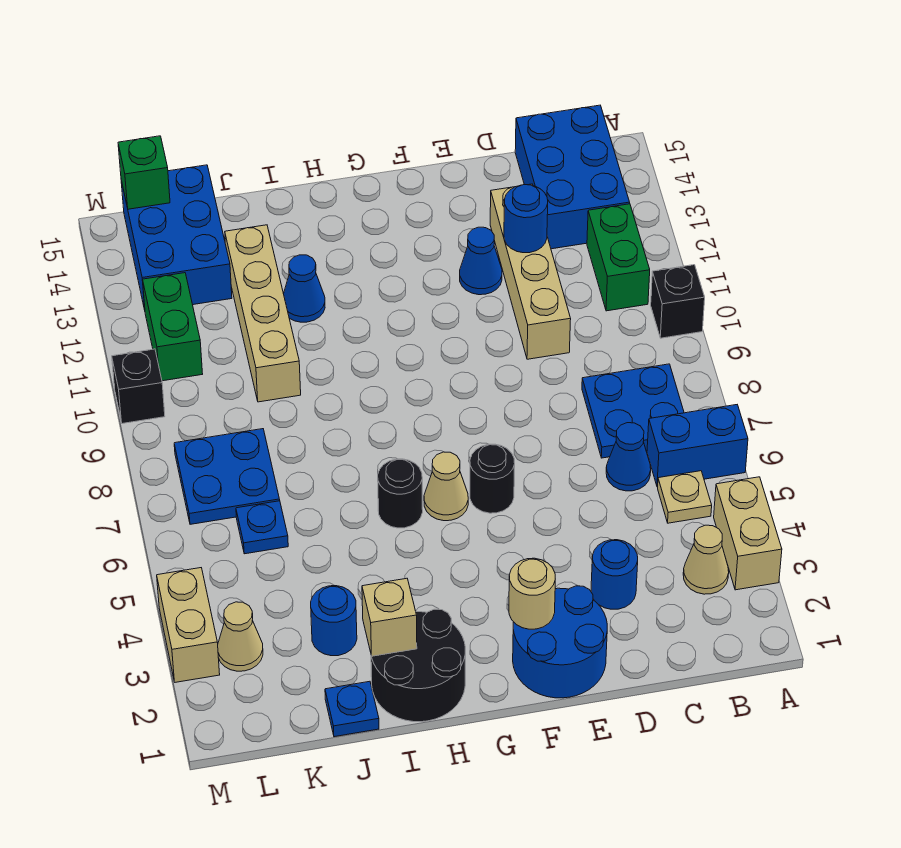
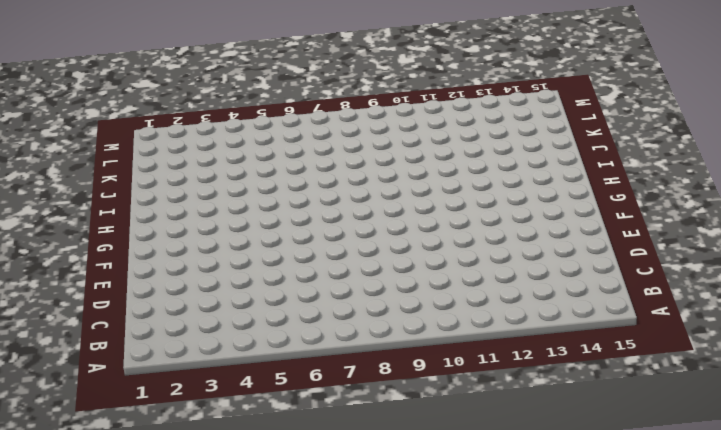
none -> tan 1x2 brick [714,477,782,590]
none -> blue 1x2 brick [647,405,748,487]
none -> black 1x1 brick [651,265,705,338]
none -> tan 1x1 cone [683,525,729,594]

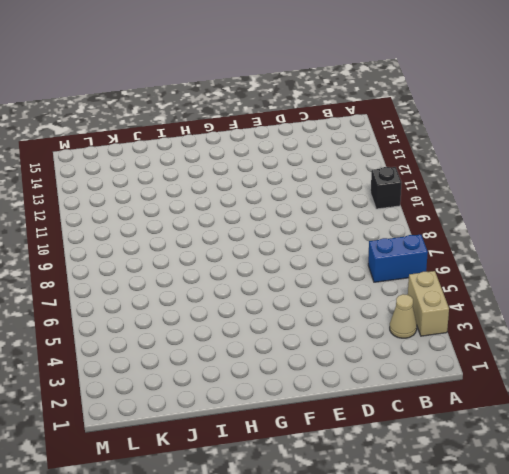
none -> tan 1x1 plate [658,471,712,523]
none -> blue 2x2 plate [582,364,684,458]
none -> green 1x2 brick [587,204,650,311]
none -> blue 2x3 brick [515,105,630,249]

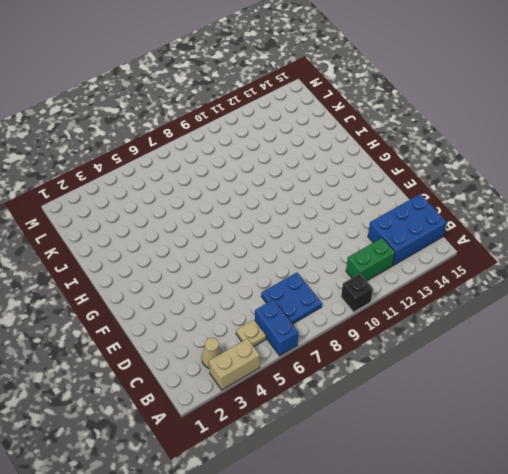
none -> blue 1x1 cone [606,423,651,491]
none -> blue 1x1 round brick [591,540,638,609]
none -> tan 1x4 brick [490,184,571,359]
none -> blue 2x2 round brick [513,586,607,698]

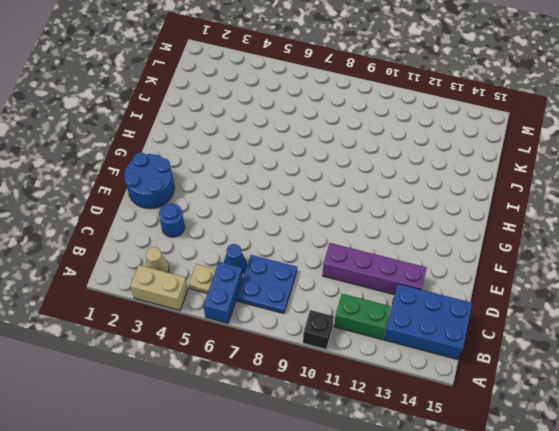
purple 1x4 brick [322,243,427,295] -> tan 1x4 brick [490,184,571,359]
none -> blue 1x1 cone [460,227,502,295]
none -> black 1x1 round brick [470,444,515,513]
none -> tan 1x1 cone [424,452,468,521]
none -> black 2x2 round brick [371,609,465,722]

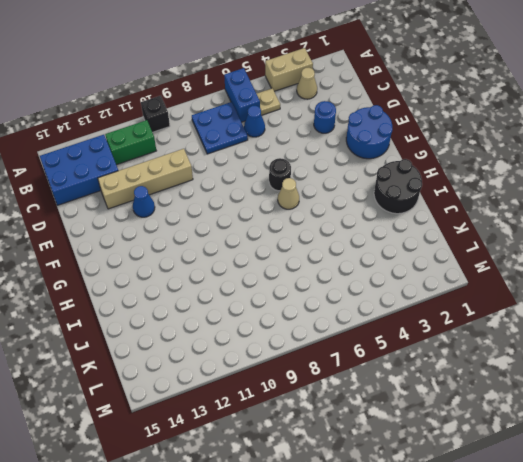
none -> black 1x1 round brick [378,459,423,528]
none -> blue 1x1 cone [284,255,325,322]
none -> blue 1x1 plate [325,681,379,737]
none -> blue 1x1 round brick [311,586,357,656]

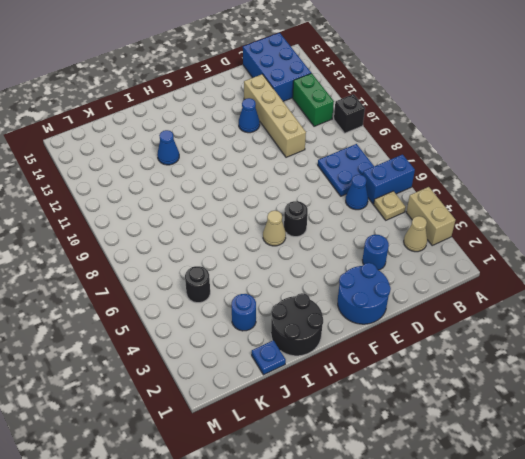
black 1x1 round brick [185,266,210,303] -> black 1x1 round brick moved to [378,459,423,528]
none -> tan 1x4 brick [225,225,301,402]
none -> blue 1x1 plate [236,501,288,554]
none -> blue 2x2 plate [174,429,280,524]
none -> blue 2x3 brick [121,165,232,310]

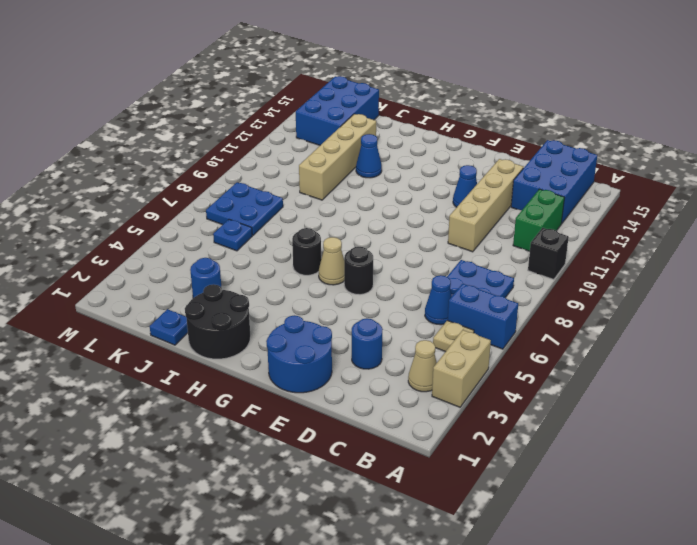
none -> tan 1x1 cone [218,602,263,671]
none -> green 1x2 brick [143,273,203,381]
none -> tan 1x2 brick [157,568,220,682]
none -> black 1x1 brick [112,349,165,424]

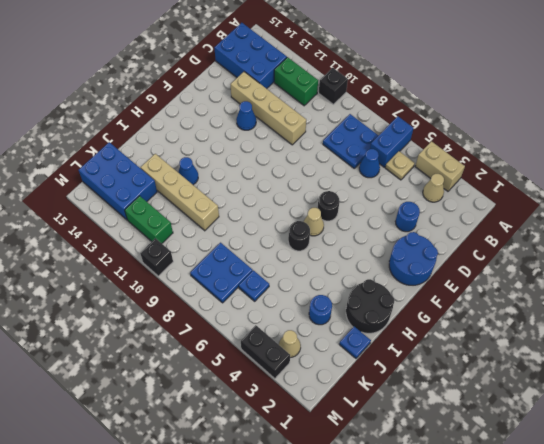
black 1x2 brick [241,325,290,379] -> tan 1x2 brick [157,568,220,682]
none -> blue 1x1 round brick [504,185,548,253]
none -> tan 1x1 round brick [509,558,555,629]
none -> tan 1x1 brick [362,578,417,656]
none -> green 1x1 brick [118,136,170,209]

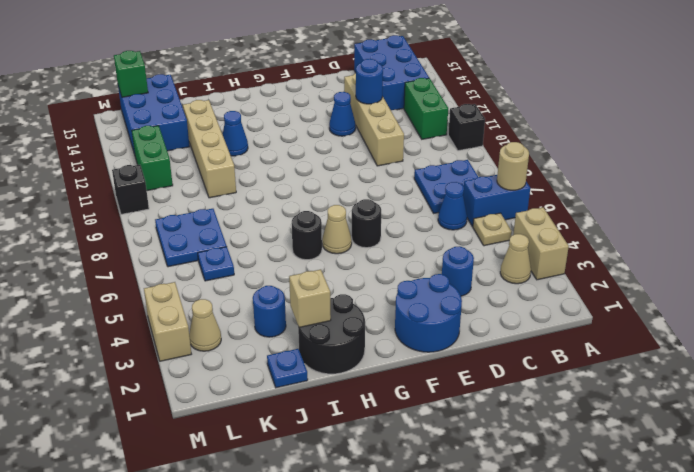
tan 1x1 round brick [497,142,529,190] -> tan 1x1 round brick moved to [509,558,555,629]

